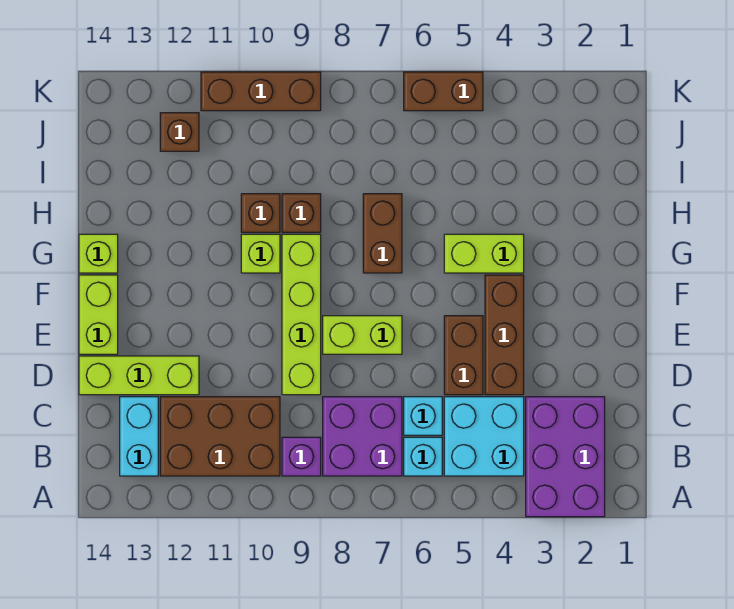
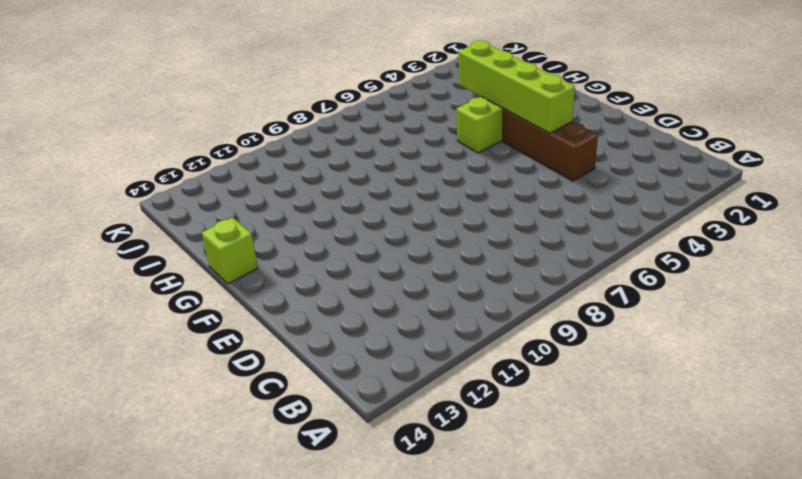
lime 1x4 brick [459,41,575,133] -> lime 1x4 brick moved to [282,234,321,395]
none -> purple 2x3 brick [526,397,605,517]
none -> cyan 2x2 brick [444,397,524,476]
none -> cyan 1x1 brick [404,437,442,476]

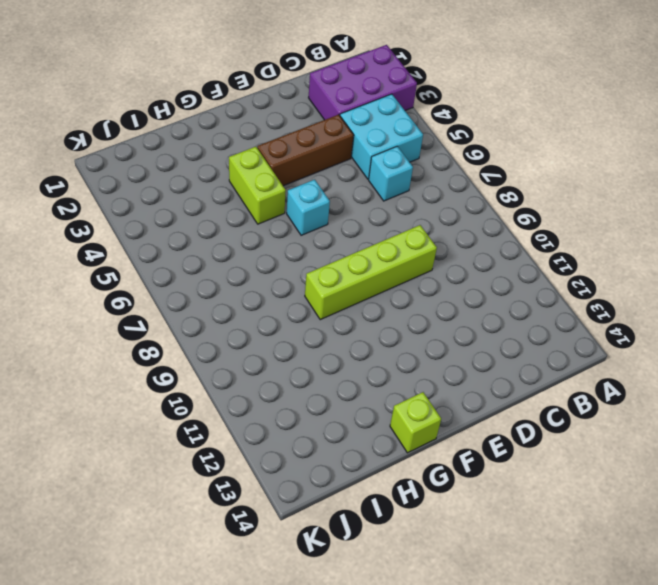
cyan 1x1 brick [287,180,330,235] -> cyan 1x1 brick moved to [404,437,442,476]
none -> purple 2x2 brick [323,397,402,476]
none -> purple 1x1 brick [282,437,321,476]
none -> brown 2x3 brick [160,397,280,476]

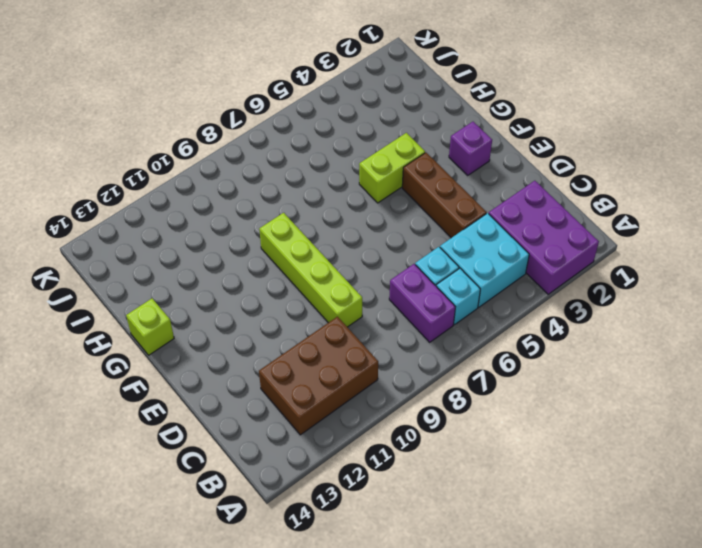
purple 1x2 brick [389,264,455,342] -> purple 2x2 brick [323,397,402,476]
purple 1x1 brick [449,122,492,175] -> purple 1x1 brick moved to [282,437,321,476]
none -> cyan 1x2 brick [120,397,158,476]
none -> brown 1x2 brick [444,316,483,395]
none -> lime 1x3 brick [79,356,199,395]

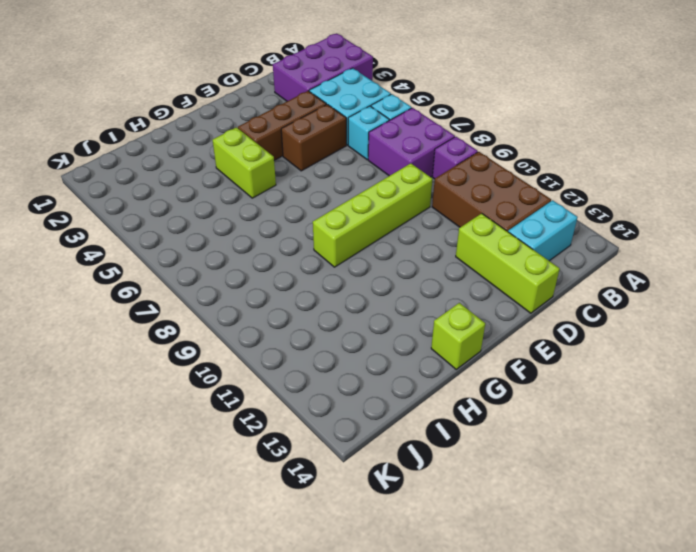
none -> lime 1x2 brick [323,316,402,354]
none -> lime 1x2 brick [79,275,118,354]
none -> brown 1x2 brick [363,194,402,273]

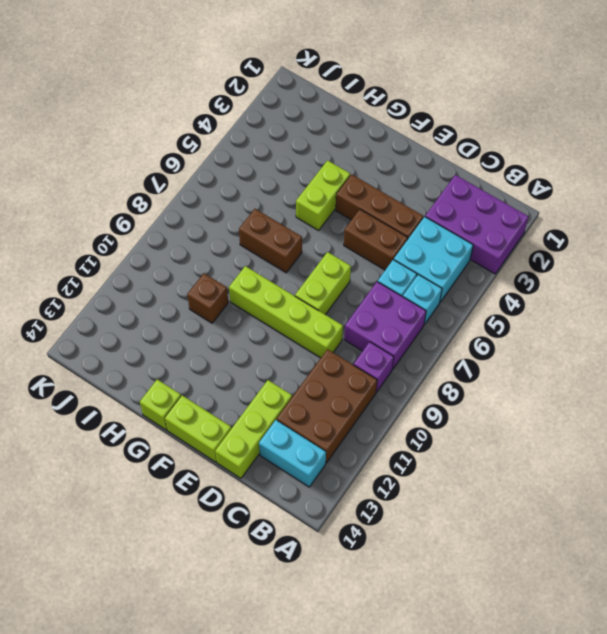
none -> lime 1x1 brick [241,234,280,273]
none -> brown 1x1 brick [282,194,321,232]
none -> brown 1x1 brick [160,113,199,151]

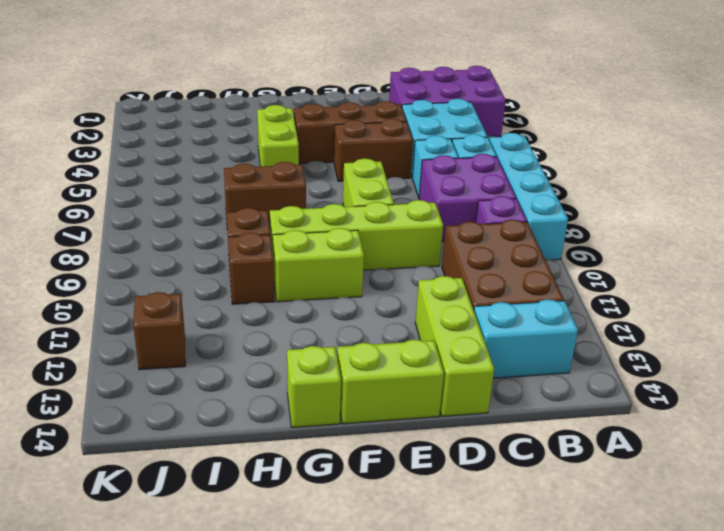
cyan 1x4 brick [489,133,568,260] -> none
lime 1x2 brick [273,228,364,302] -> lime 1x1 brick [241,234,280,273]
none -> brown 1x2 brick [404,72,483,111]
none -> brown 1x3 brick [201,72,321,111]

